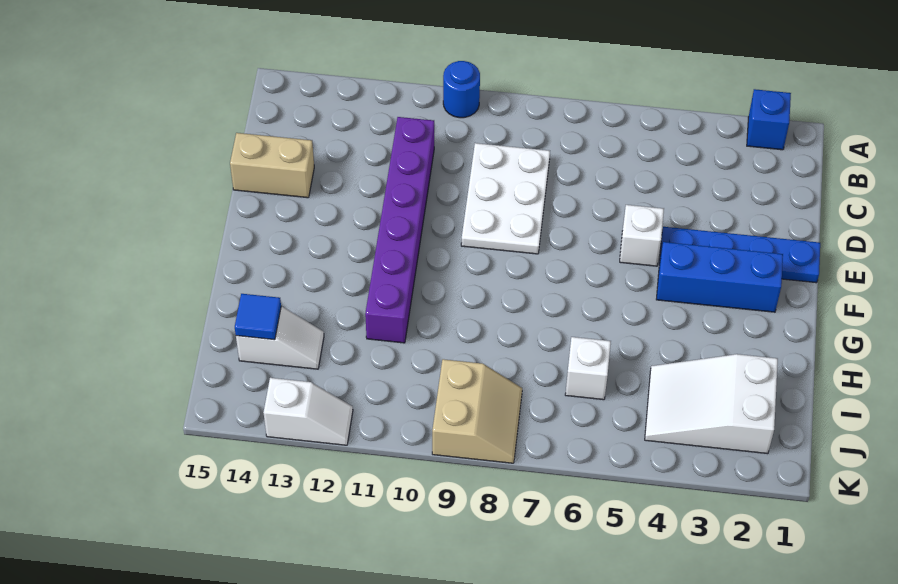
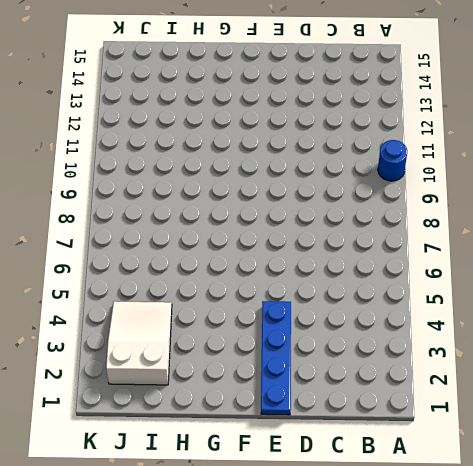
none -> blue 1x1 brick [747,89,791,150]
none -> white 2x3 plate [461,143,550,254]
none -> purple 1x6 brick [365,117,434,343]

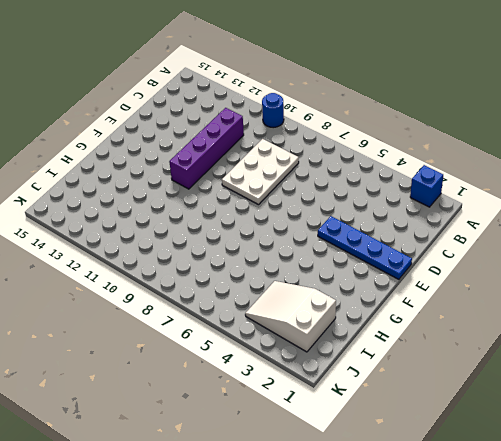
purple 1x4 brick [169,108,244,189] -> purple 1x6 brick [365,117,434,343]
none -> tan 1x2 brick [230,133,314,198]
none -> white 1x1 brick [620,205,664,266]
none -> blue 1x3 brick [656,242,783,312]

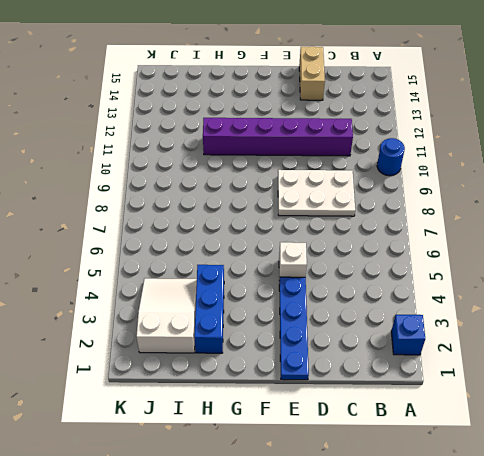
blue 1x3 brick [194,265,224,353] -> blue 1x3 brick moved to [656,242,783,312]
none -> white 1x1 brick [565,337,611,400]
none -> white 1x2 slope [236,306,324,369]
none -> tan 2x2 slope [432,359,522,463]

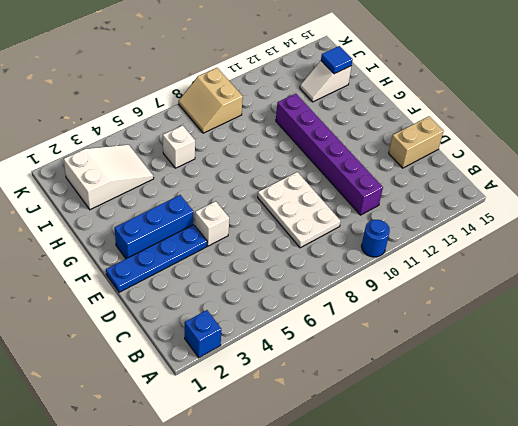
none -> white 1x2 slope [263,378,353,445]

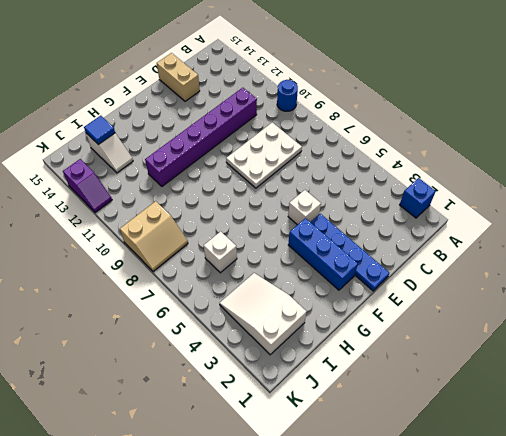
purple 1x2 slope [63,159,112,213] -> white 1x2 slope [263,378,353,445]

